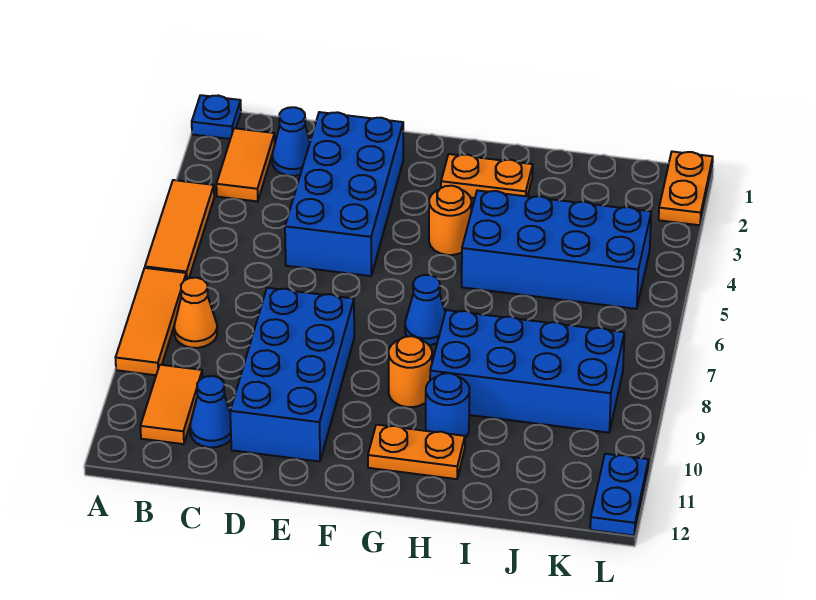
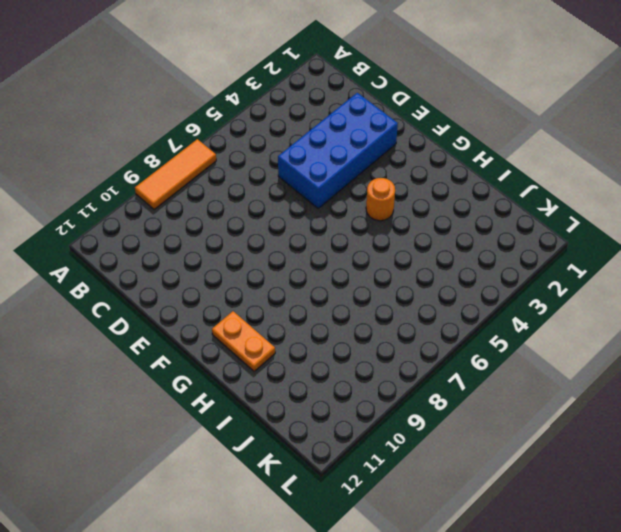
none -> blue 1x1 plate [192,95,241,139]
none -> orange 1x3 tile [145,180,214,279]
none -> orange 1x2 tile [216,128,275,201]

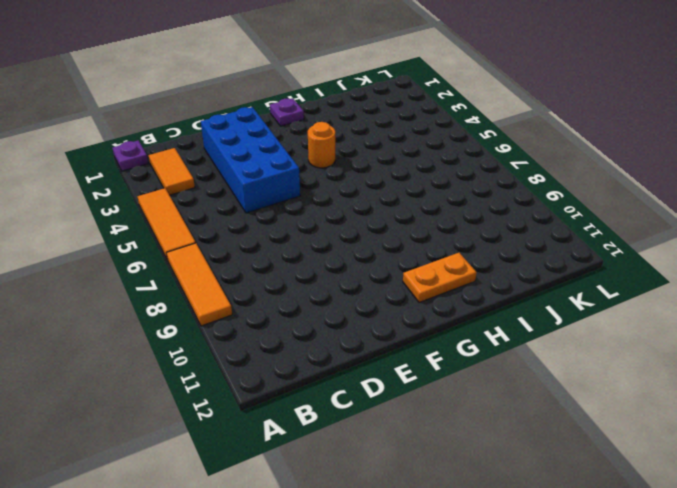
purple 1x1 plate [113,140,148,171] -> blue 1x1 plate [192,95,241,139]
purple 1x1 plate [270,98,304,126] -> none
none -> orange 1x1 cone [174,278,217,348]
none -> orange 1x2 tile [140,365,203,444]
none -> blue 1x1 cone [272,107,310,176]

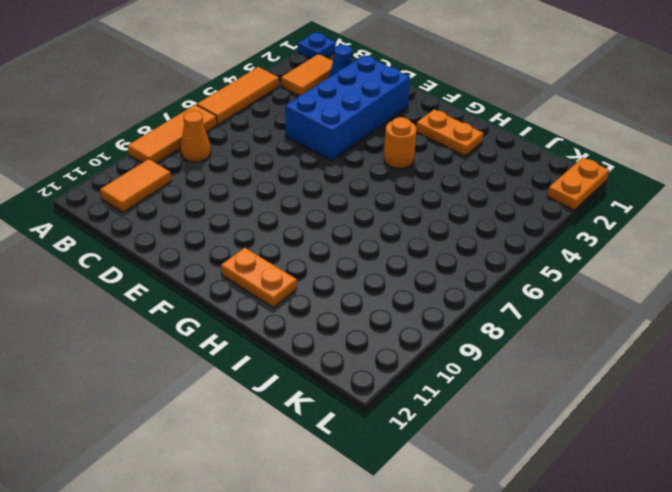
none -> blue 1x1 cone [190,376,231,447]
none -> blue 2x4 brick [230,288,354,462]
none -> blue 1x1 cone [405,275,445,345]

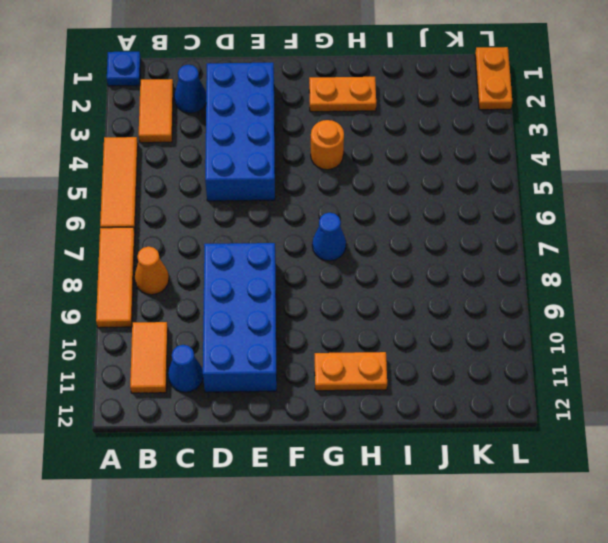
none -> orange 1x1 round brick [389,336,432,407]
none -> blue 2x4 brick [462,190,651,309]
none -> blue 2x4 brick [430,310,624,433]

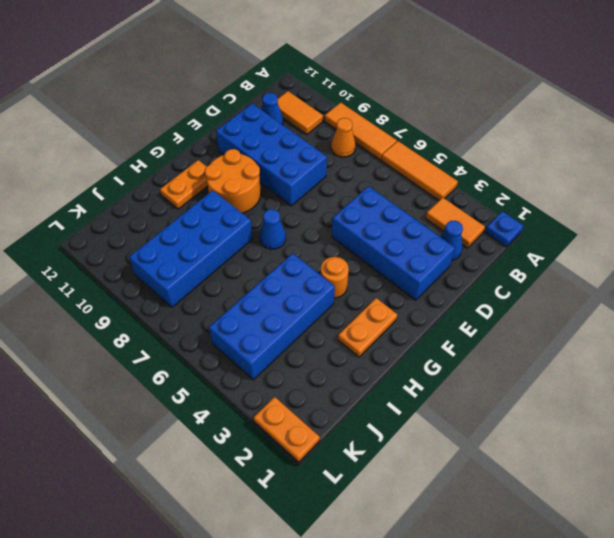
orange 2x2 round brick [205,149,261,213] -> orange 1x1 round brick [389,336,432,407]
none -> blue 1x1 round brick [426,373,470,438]
none -> blue 1x2 plate [590,454,649,536]

